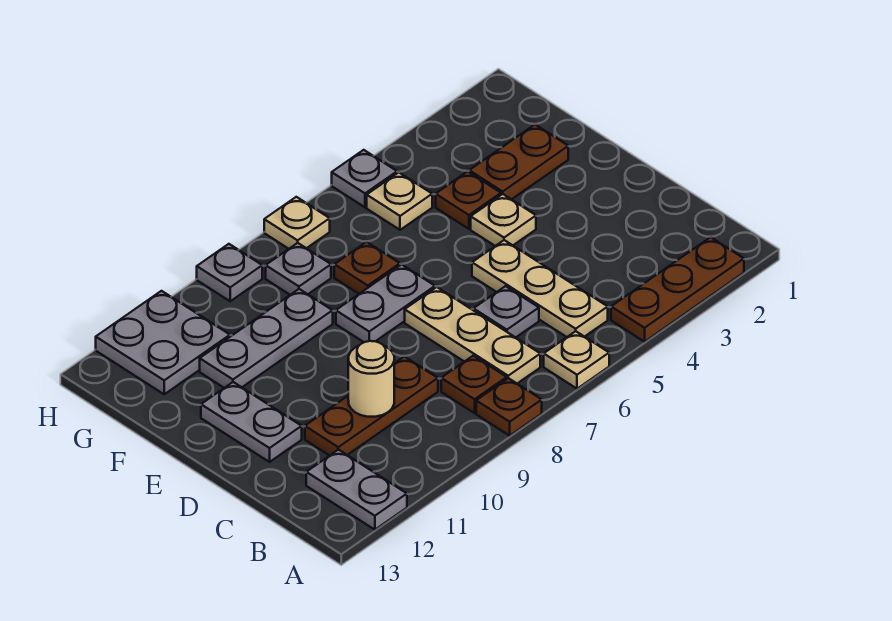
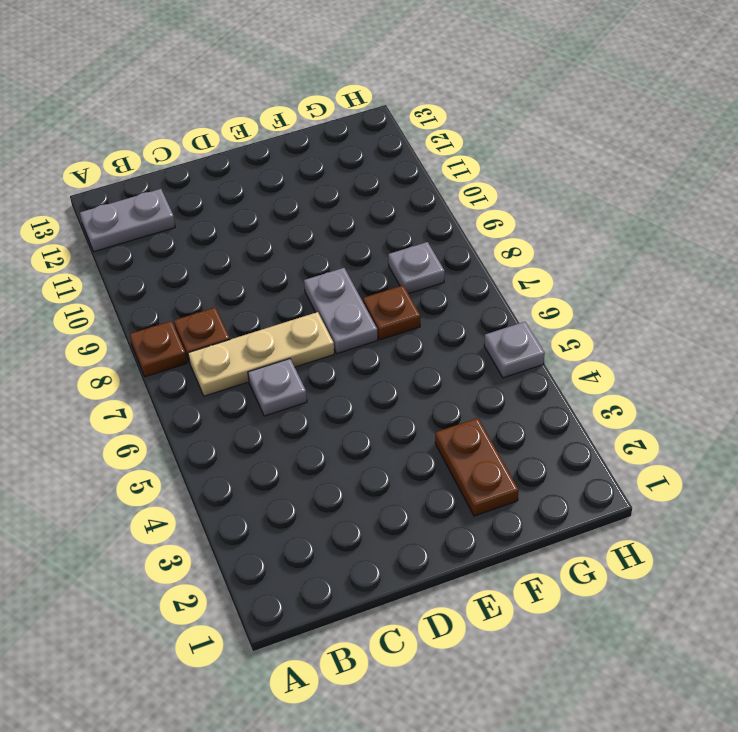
none -> brown 1x3 plate [611,237,744,342]
none -> tan 1x1 plate [544,331,609,389]
none -> tan 1x3 plate [472,240,608,337]

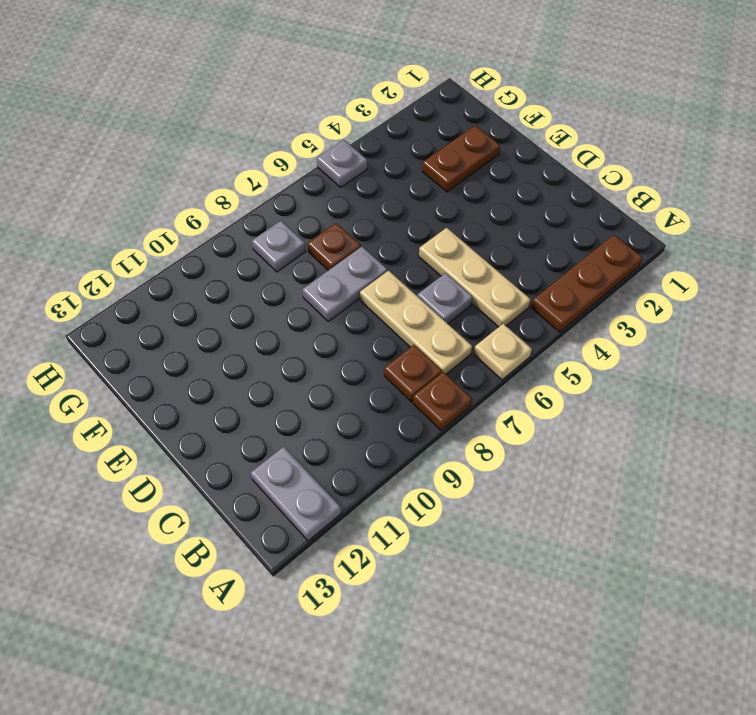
none -> brown 1x3 plate [305,357,438,456]
none -> grey 1x2 plate [201,382,302,462]
none -> tan 1x1 plate [471,194,536,246]

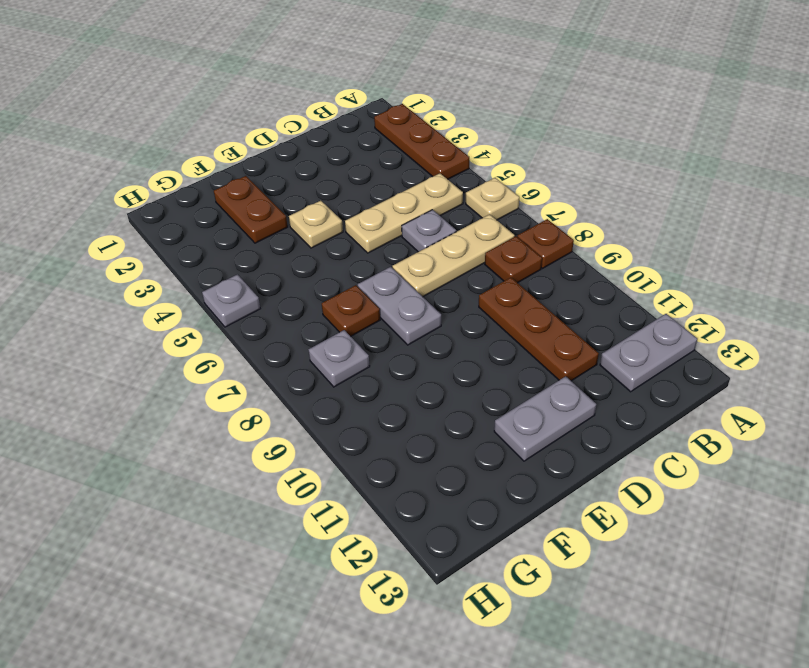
none -> brown 1x1 plate [436,171,501,229]
none -> grey 1x3 plate [200,289,333,388]
none -> tan 1x1 plate [367,173,432,230]

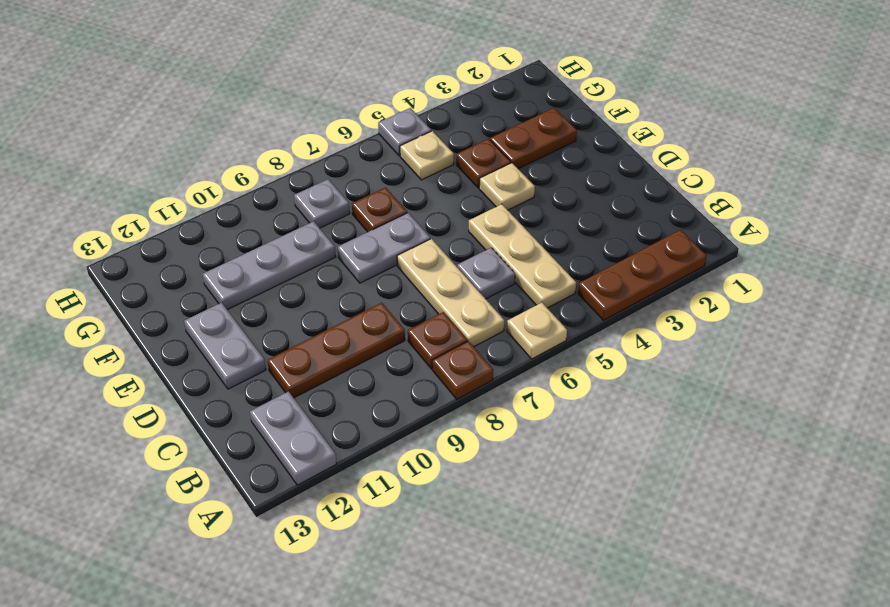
none -> grey 2x2 plate [96,291,230,394]
none -> tan 1x1 plate [264,197,330,249]
none -> grey 1x1 plate [197,244,262,301]

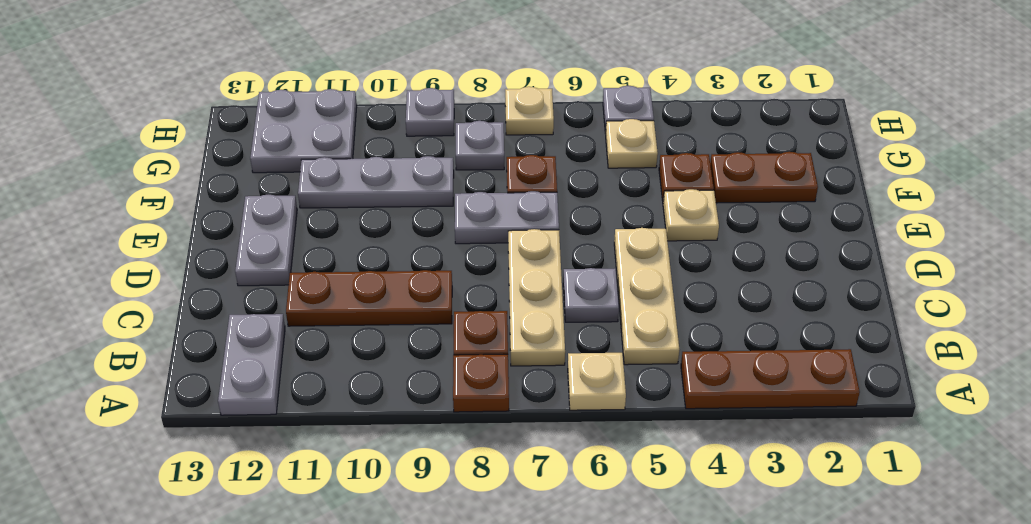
none -> tan 1x1 round brick [348,341,394,417]

